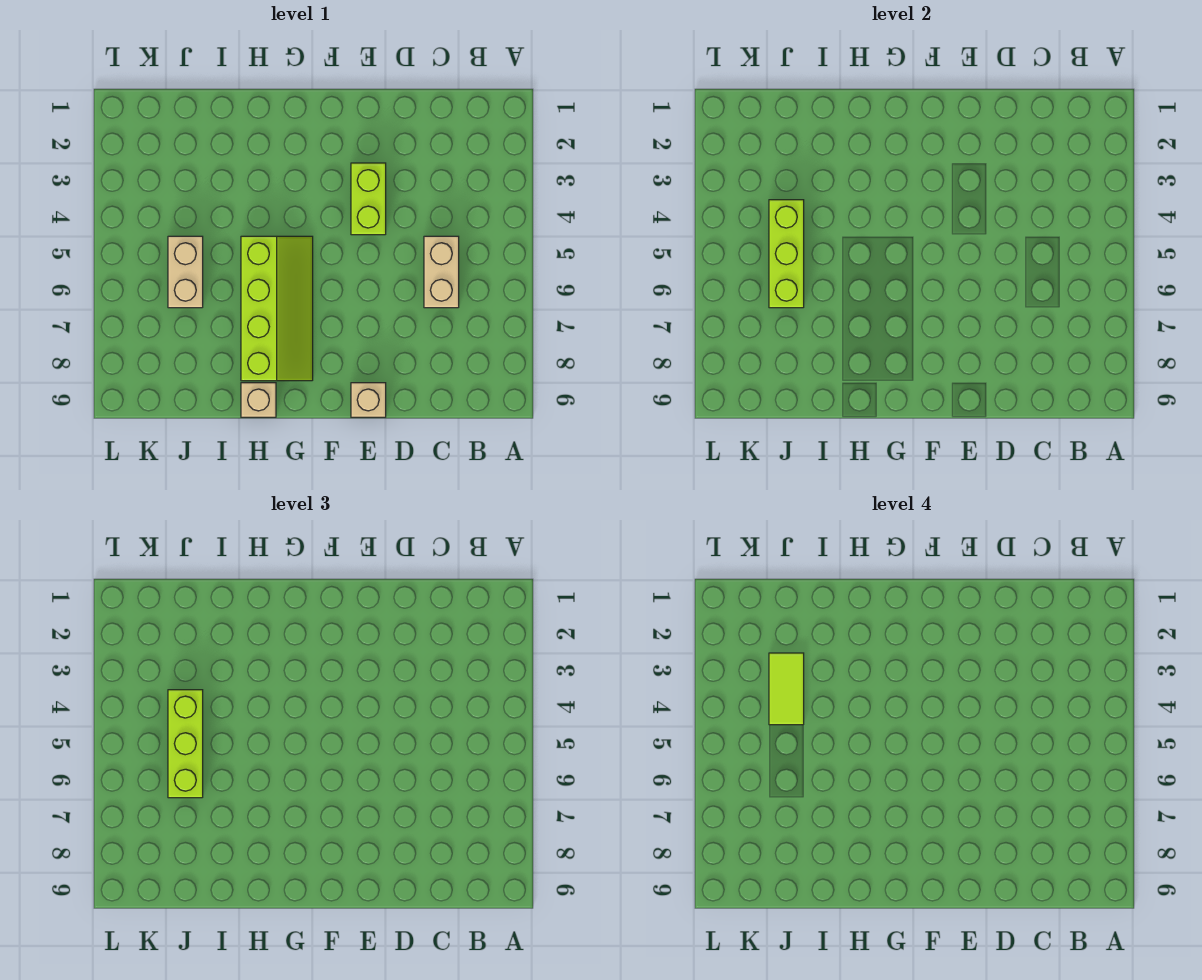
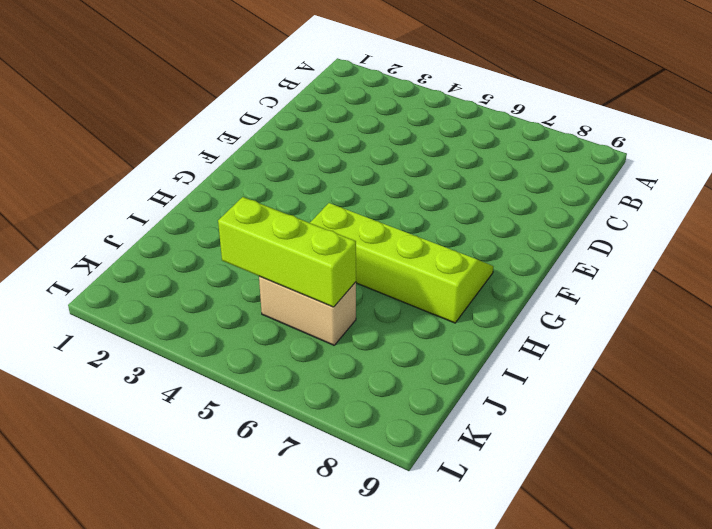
none -> tan 1x2 brick [424,236,459,308]
none -> lime 1x2 brick [351,163,386,235]

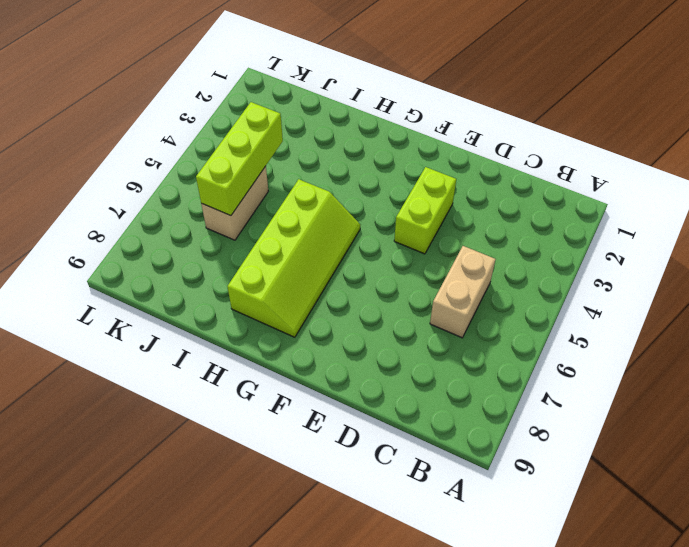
none -> tan 1x1 brick [351,383,386,417]
none -> tan 1x1 brick [241,383,276,417]

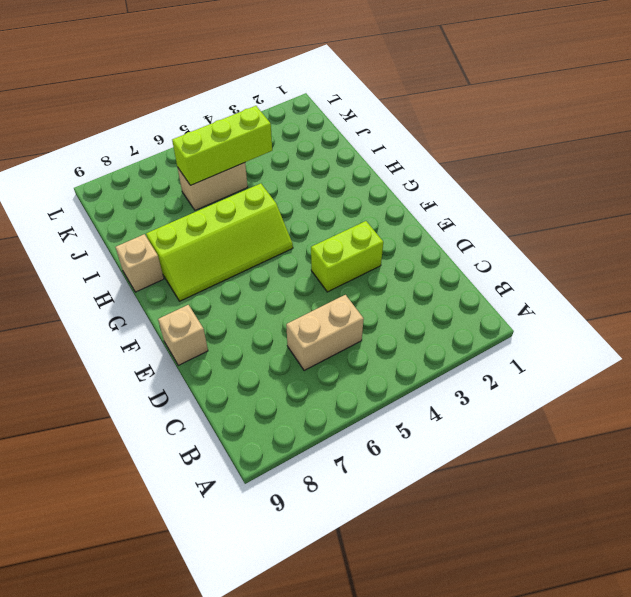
none -> lime 1x3 brick [168,690,203,798]
none -> lime 1x2 tile [769,653,804,725]

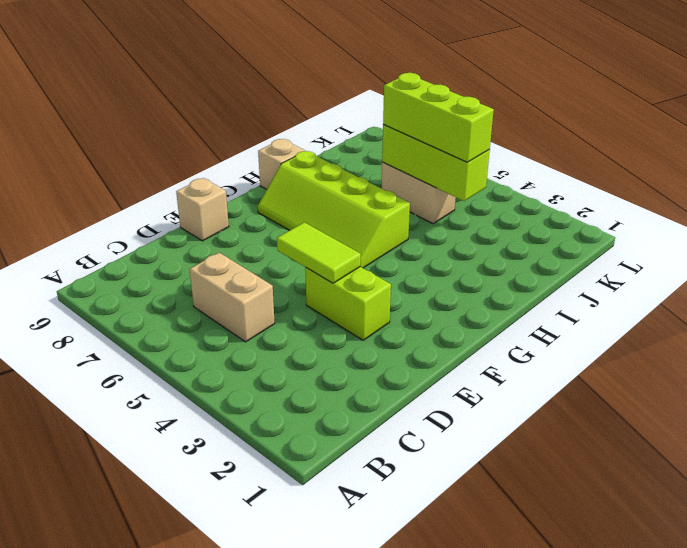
lime 1x2 tile [277,222,361,283] -> lime 1x2 tile moved to [769,653,804,725]

